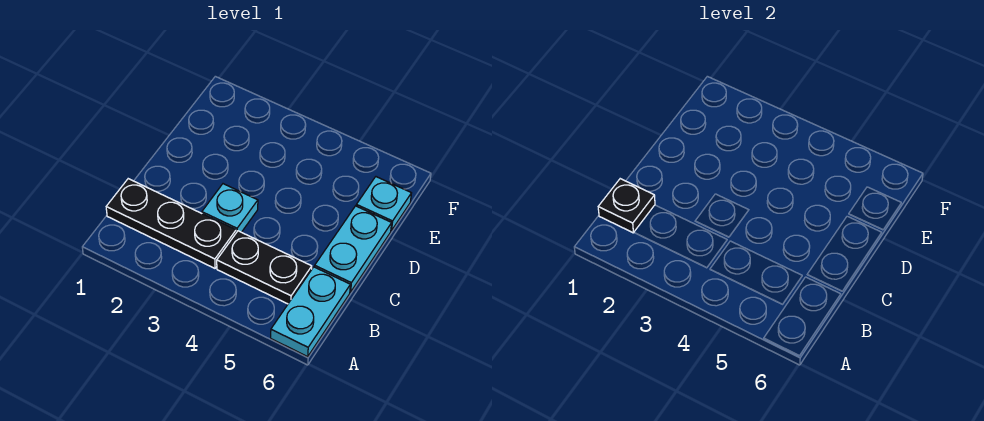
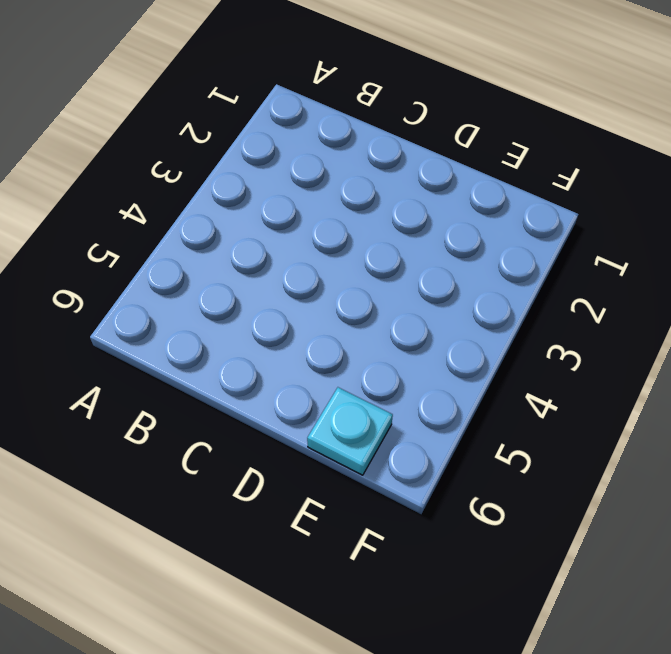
none -> cyan 1x2 plate [271,267,350,357]
none -> black 1x3 plate [106,179,236,268]

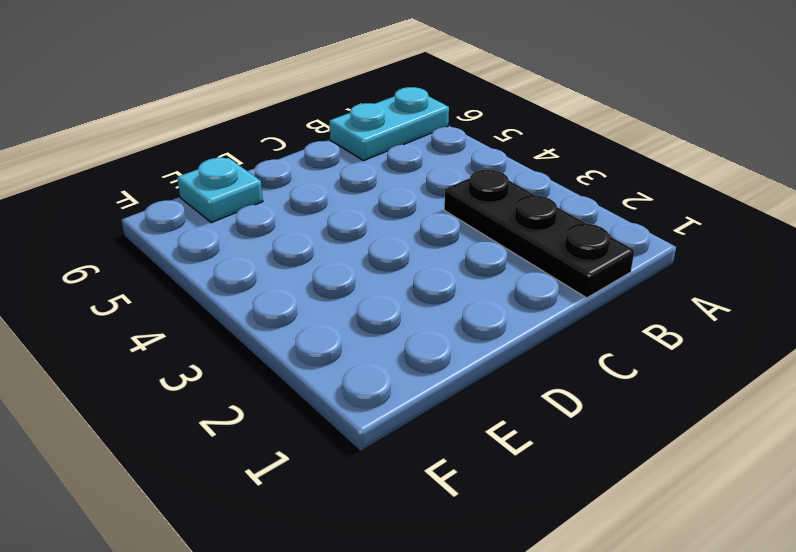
none -> black 1x2 plate [217,231,312,304]
none -> cyan 1x1 plate [202,184,258,233]

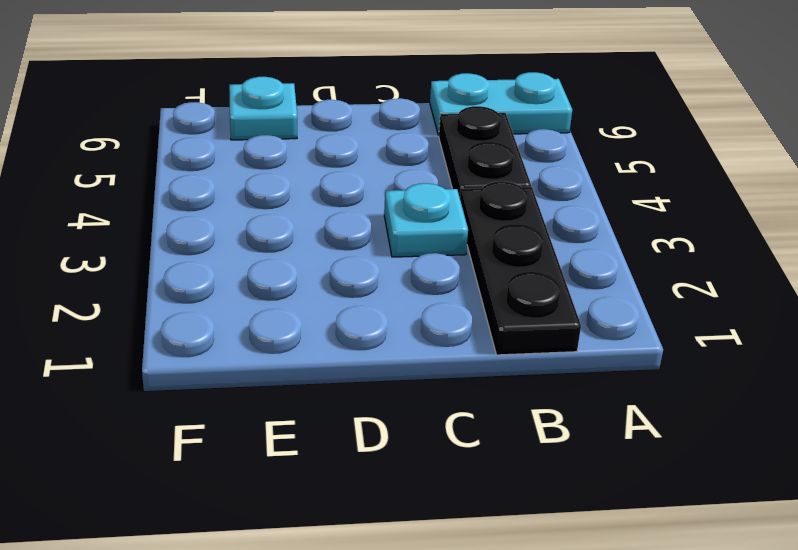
none -> cyan 1x2 plate [315,206,392,292]
none -> black 1x1 plate [598,179,655,233]

